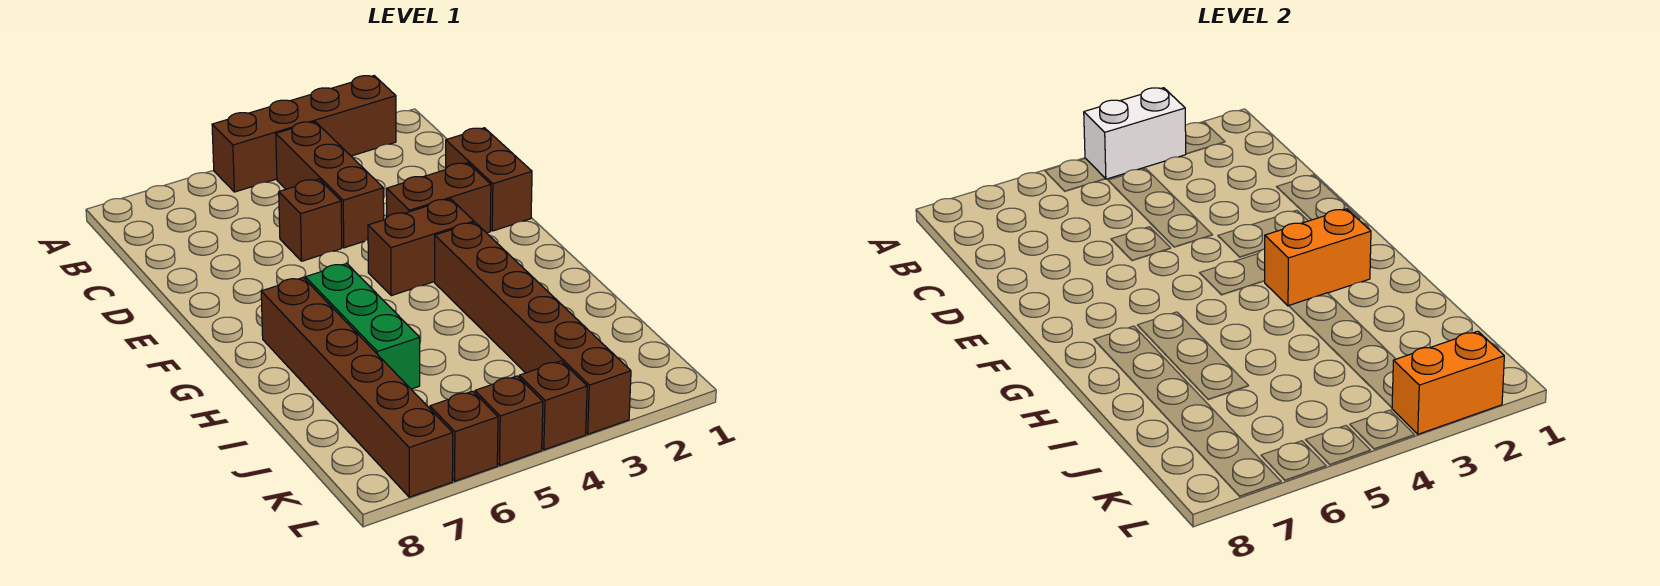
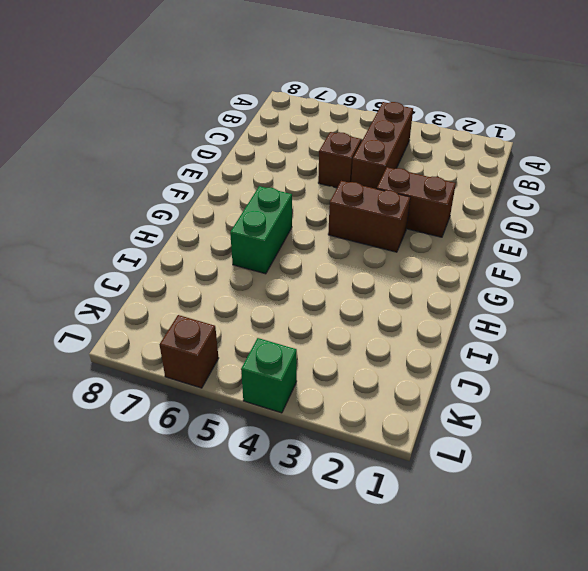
green 1x2 brick [230,186,292,274] -> green 1x3 brick [305,264,420,389]
green 1x1 brick [241,338,297,413] -> brown 1x1 brick [519,361,587,450]
none -> brown 1x4 brick [212,76,396,192]
none -> brown 1x2 brick [446,128,532,231]
none -> brown 1x6 brick [435,222,631,434]

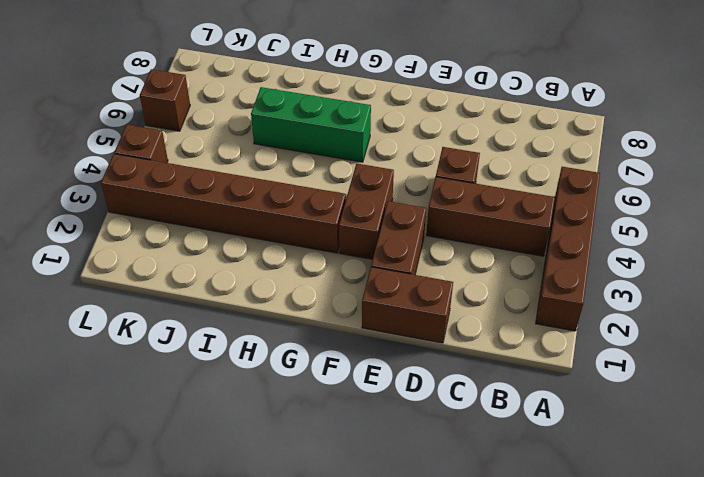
none -> brown 1x6 brick [261,278,453,497]
none -> brown 1x1 brick [475,376,543,465]
none -> white 1x2 brick [1084,88,1186,179]

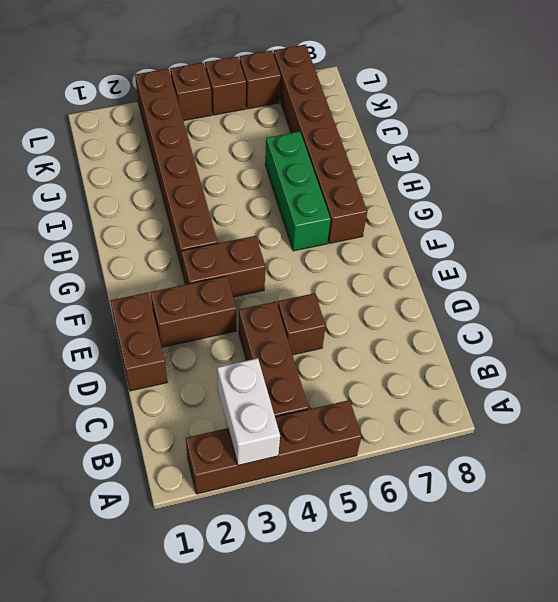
white 1x2 brick [217,358,280,465] -> white 1x2 brick turned to [1084,88,1186,179]
none -> orange 1x2 brick [1265,209,1371,306]
none -> orange 1x2 brick [1392,331,1504,434]

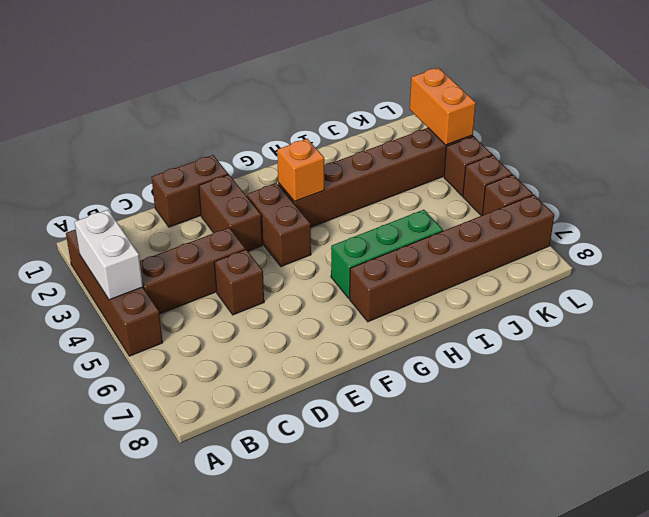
orange 1x1 brick [277,139,324,201] -> orange 1x2 brick [1265,209,1371,306]

